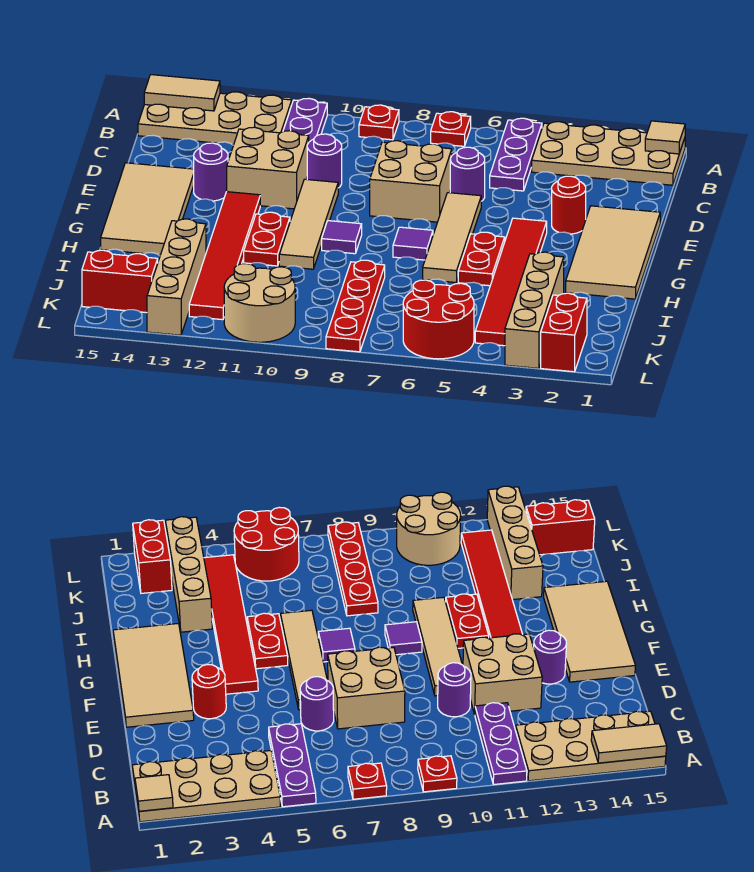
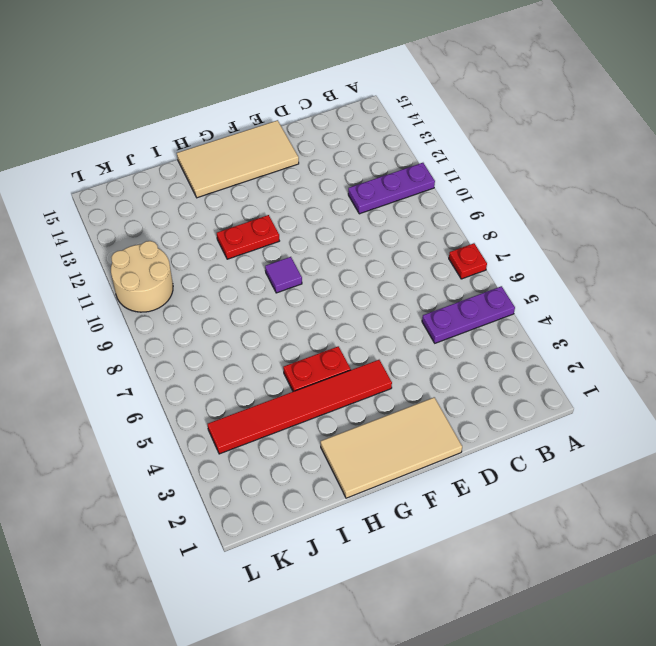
none -> tan 2x4 plate [532,122,685,185]
none -> red 1x1 plate [359,105,399,140]
none -> tan 2x4 plate [138,92,292,145]
none -> purple 1x1 round brick [450,147,485,201]

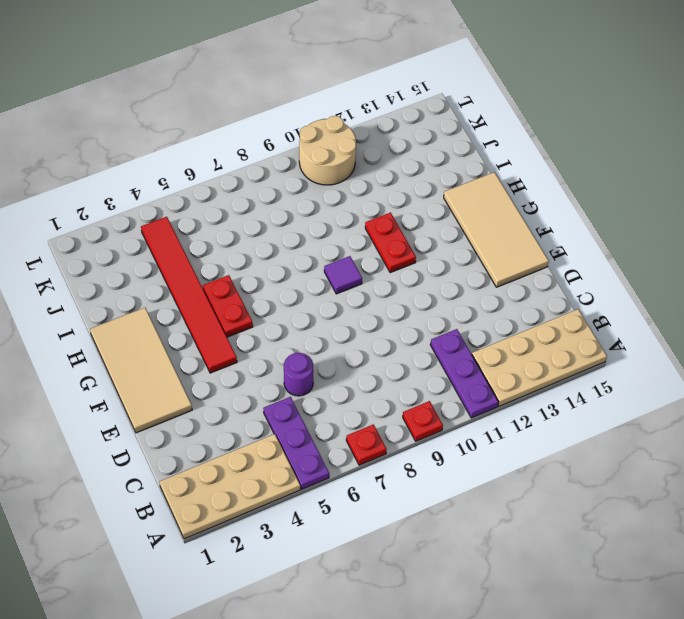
none -> tan 2x2 brick [370,141,452,222]
none -> purple 1x1 round brick [307,134,342,188]
none -> tan 2x2 brick [227,127,309,209]
none -> red 1x1 round brick [552,176,586,234]

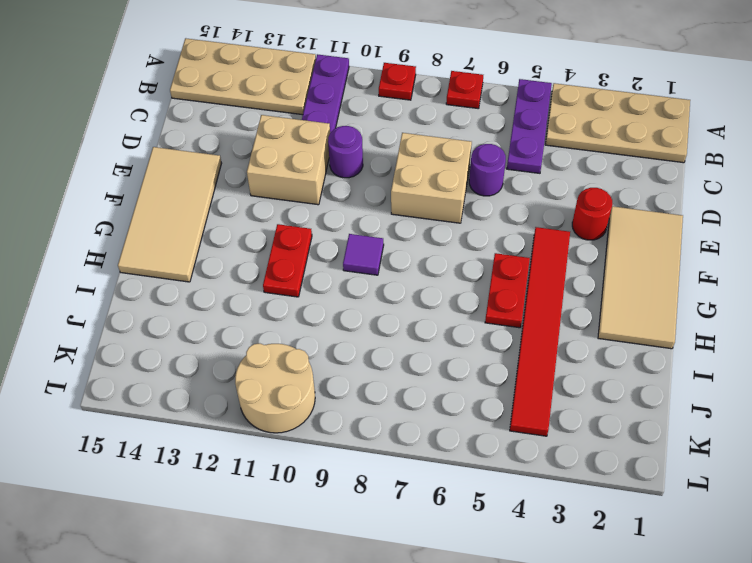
none -> tan 1x4 tile [423,193,481,283]
none -> tan 1x4 tile [279,179,338,269]
none -> purple 1x1 round brick [194,143,228,201]
none -> red 1x6 tile [189,192,260,320]

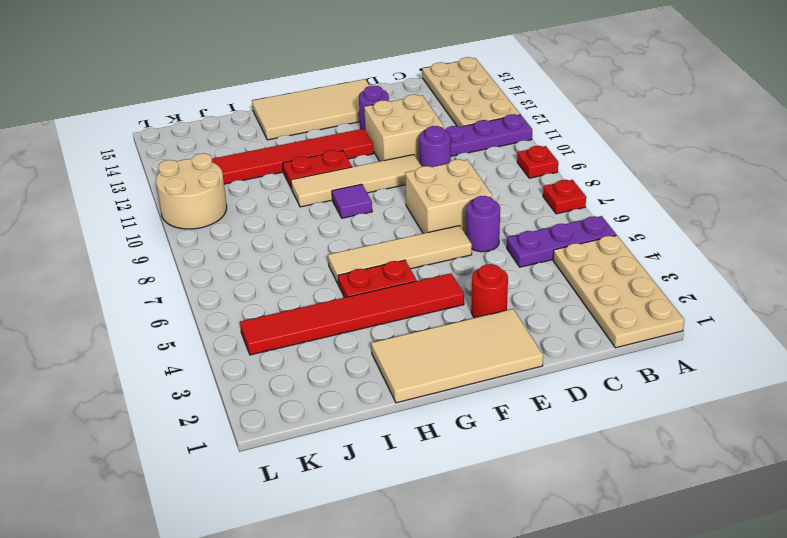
none -> purple 1x1 tile [393,227,433,260]
none -> tan 1x4 brick [505,252,564,368]
none -> red 1x4 plate [326,260,385,352]
none -> tan 1x4 brick [147,219,206,335]

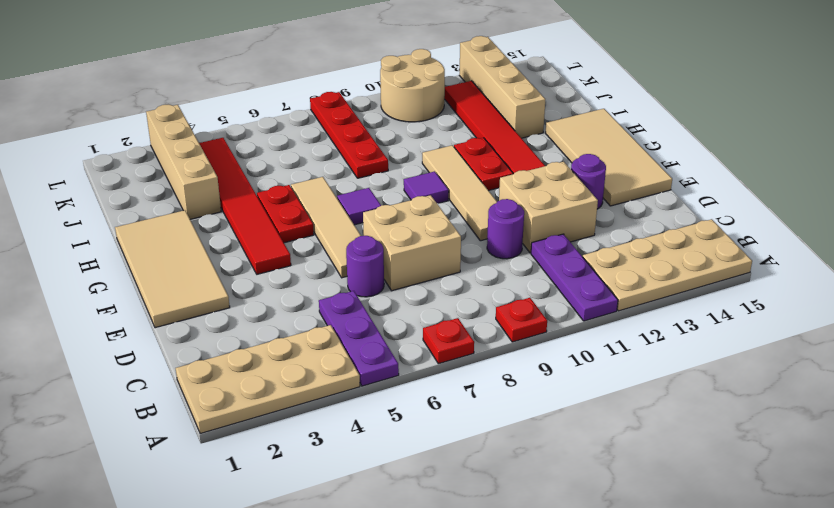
none -> red 1x1 round brick [552,176,586,234]
none -> red 1x2 brick [541,293,587,372]
none -> red 2x2 round brick [403,280,474,359]
none -> red 1x2 brick [82,250,158,313]

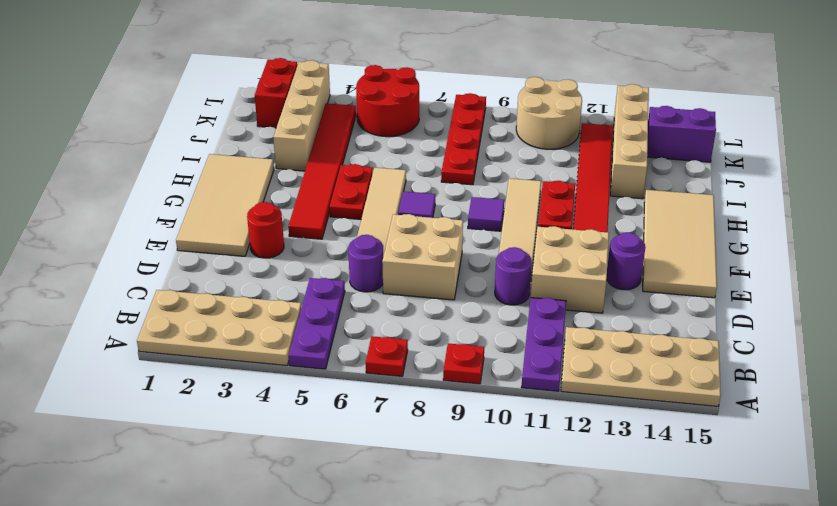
purple 1x2 brick [647,106,716,162] -> red 1x2 brick [82,250,158,313]
none -> tan 1x1 tile [645,121,685,154]
none -> tan 1x2 tile [144,75,220,111]

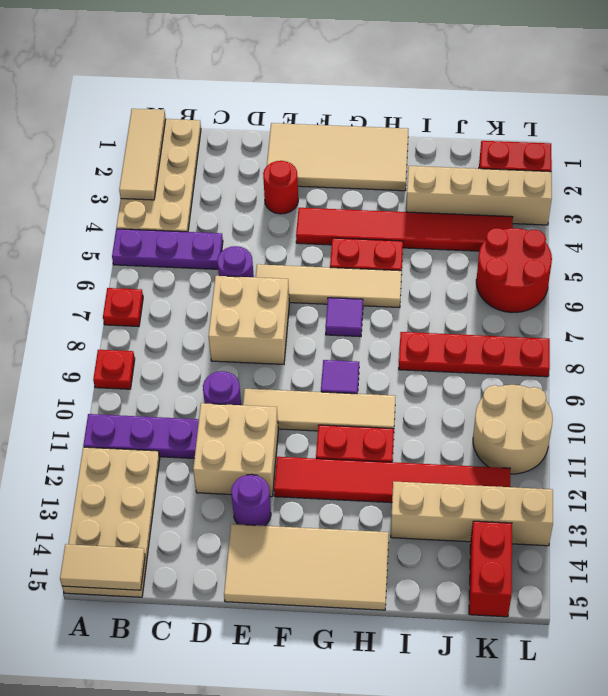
tan 1x3 tile [119,109,166,200] -> tan 1x1 tile [645,121,685,154]
tan 1x2 tile [60,544,145,590] -> tan 1x2 tile turned to [144,75,220,111]

